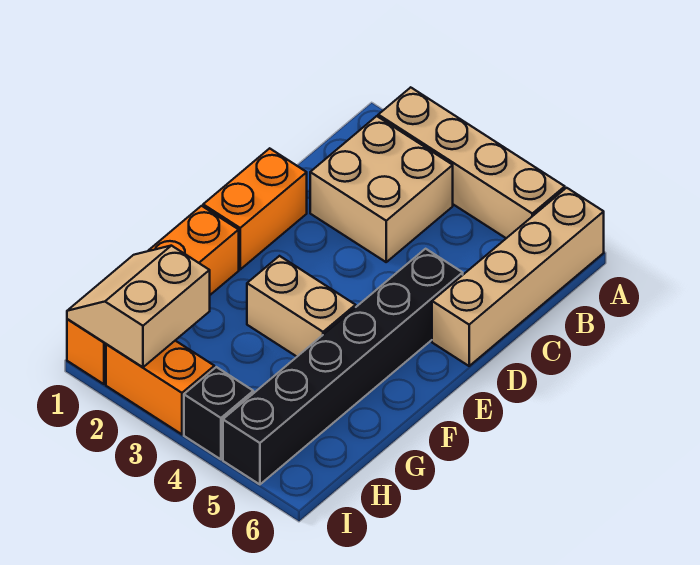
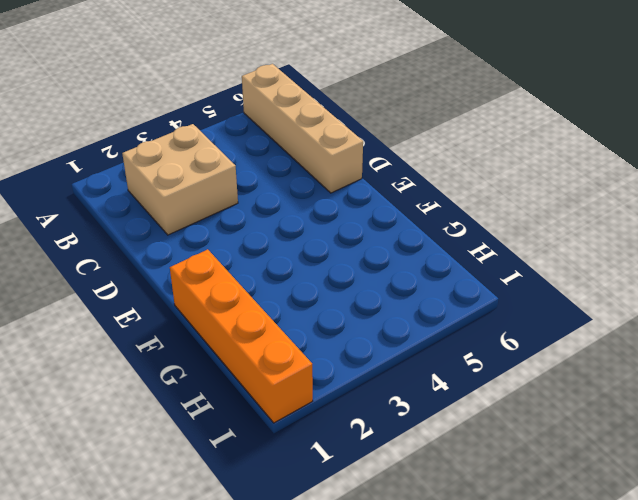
none -> tan 1x4 brick [378,87,565,238]
none -> orange 1x2 brick [203,148,307,269]

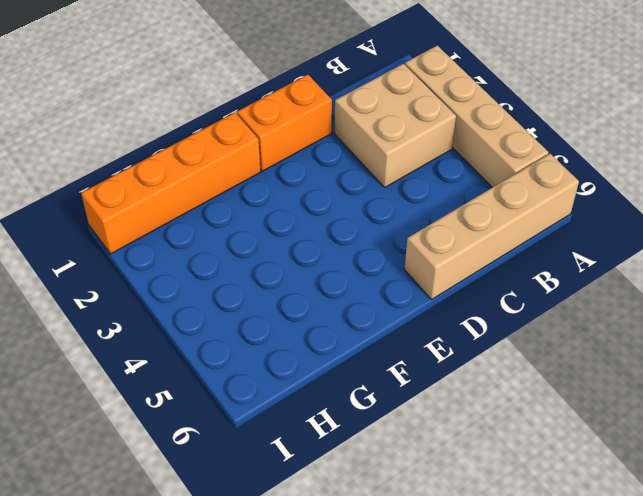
none -> black 1x6 brick [223,249,463,484]
none -> tan 1x2 brick [247,256,356,357]

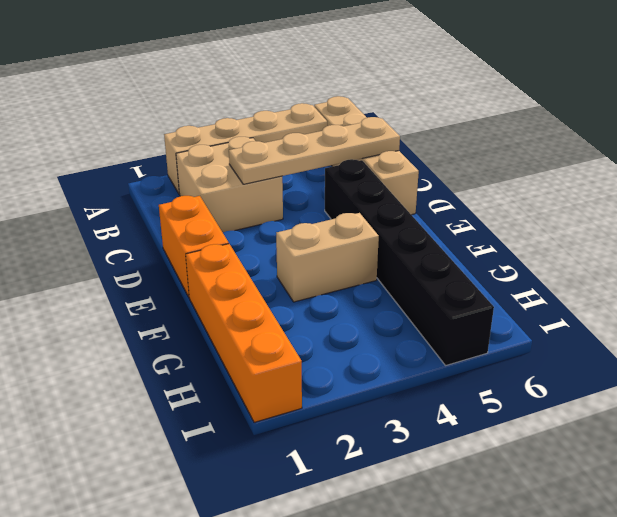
tan 1x4 plate [229,117,400,184] -> none
none -> orange 1x2 brick [106,341,214,434]
none -> black 1x1 brick [184,367,253,459]

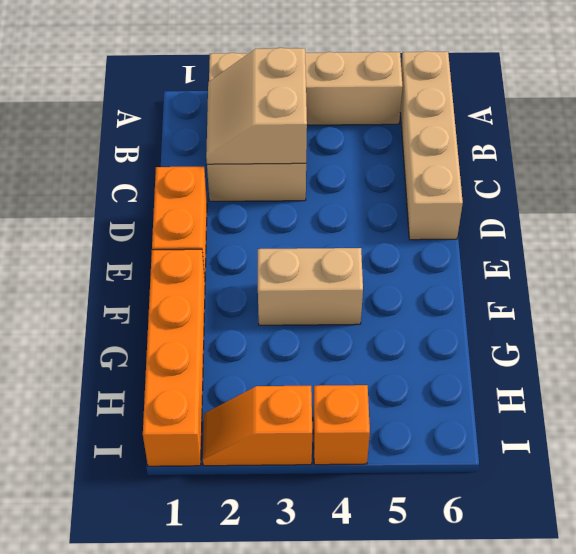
tan 2x2 slope [206,48,307,164] -> tan 2x2 slope moved to [67,246,210,367]
orange 1x2 slope [203,386,312,466] -> orange 1x2 brick [106,341,214,434]
orange 1x1 brick [313,385,370,465] -> black 1x1 brick [184,367,253,459]
none -> black 1x6 brick [223,249,463,484]

